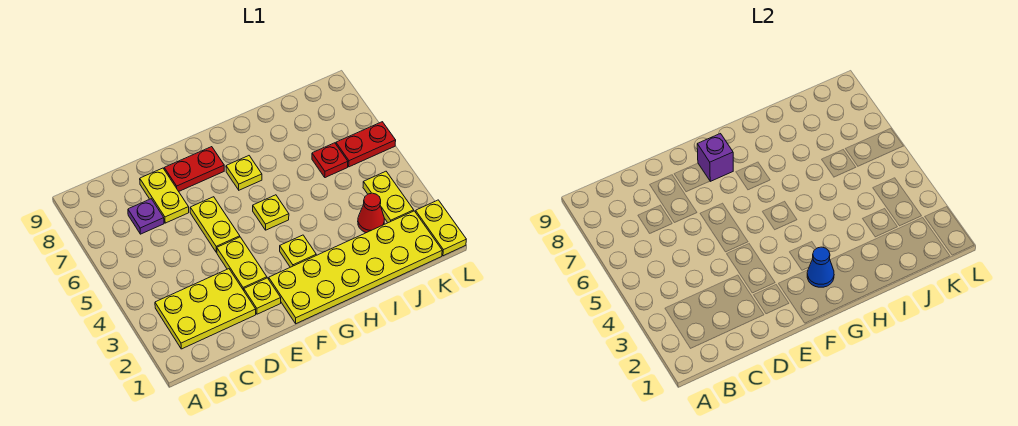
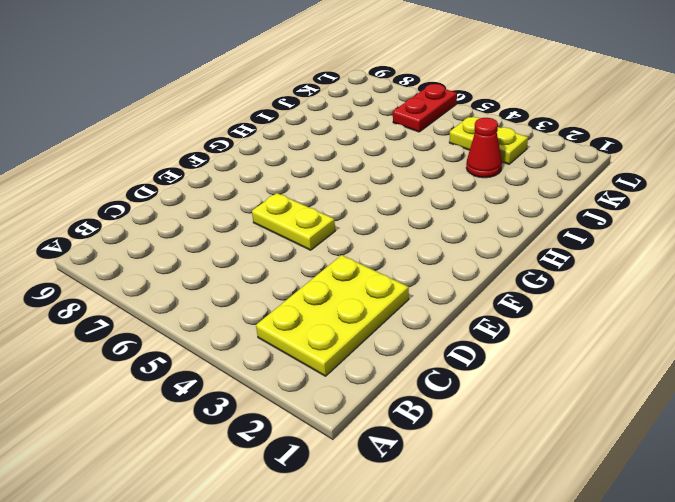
none -> purple 1x1 plate [128,199,164,234]
none -> yellow 1x2 plate [140,168,189,223]
none -> yellow 1x1 plate [244,278,281,314]

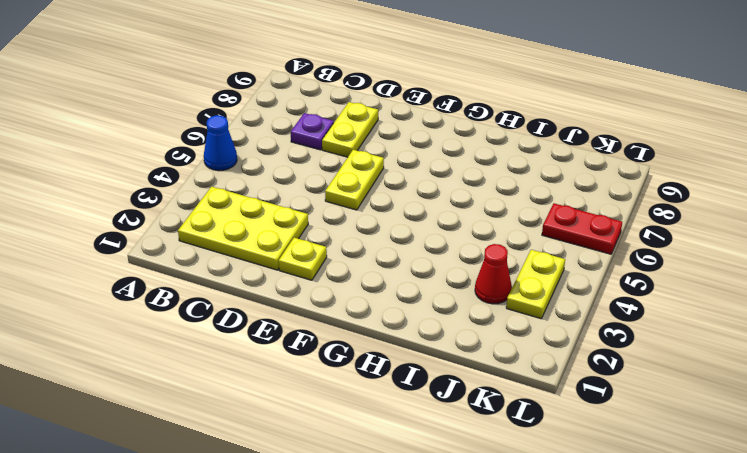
blue 1x1 cone [204,115,237,171] -> blue 1x1 cone moved to [807,247,834,287]
none -> yellow 1x2 plate [217,237,267,290]
none -> red 1x2 plate [164,147,224,191]
none -> yellow 2x6 plate [269,211,442,324]

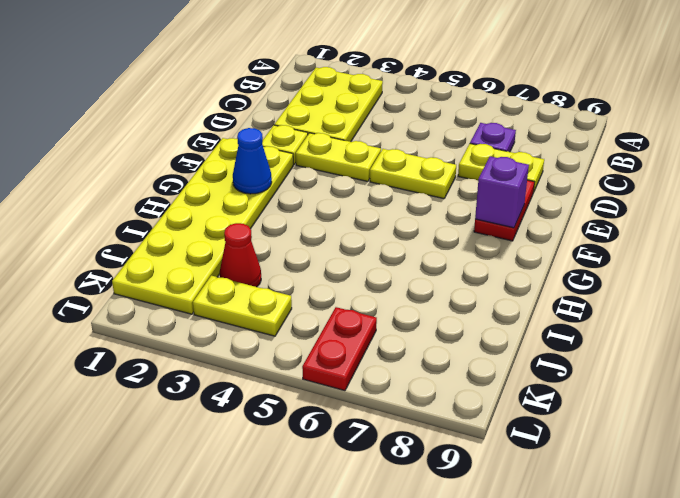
none -> yellow 1x1 plate [280,235,316,267]
none -> yellow 1x1 plate [253,195,289,230]
none -> yellow 1x1 plate [226,156,262,190]

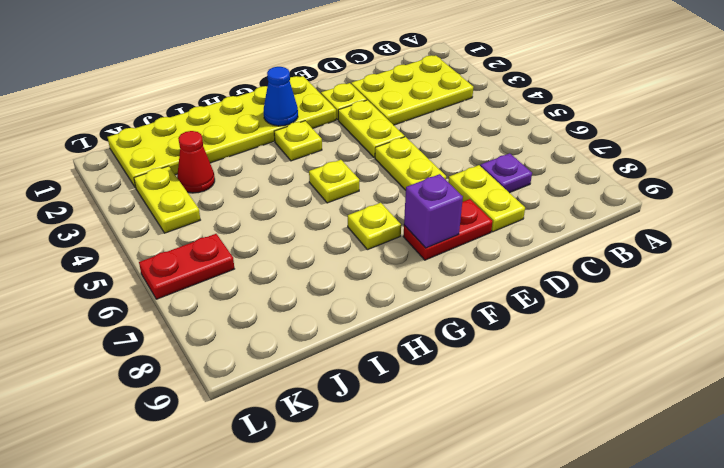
none -> red 1x1 plate [312,143,348,178]
none -> yellow 1x2 plate [415,200,466,256]

